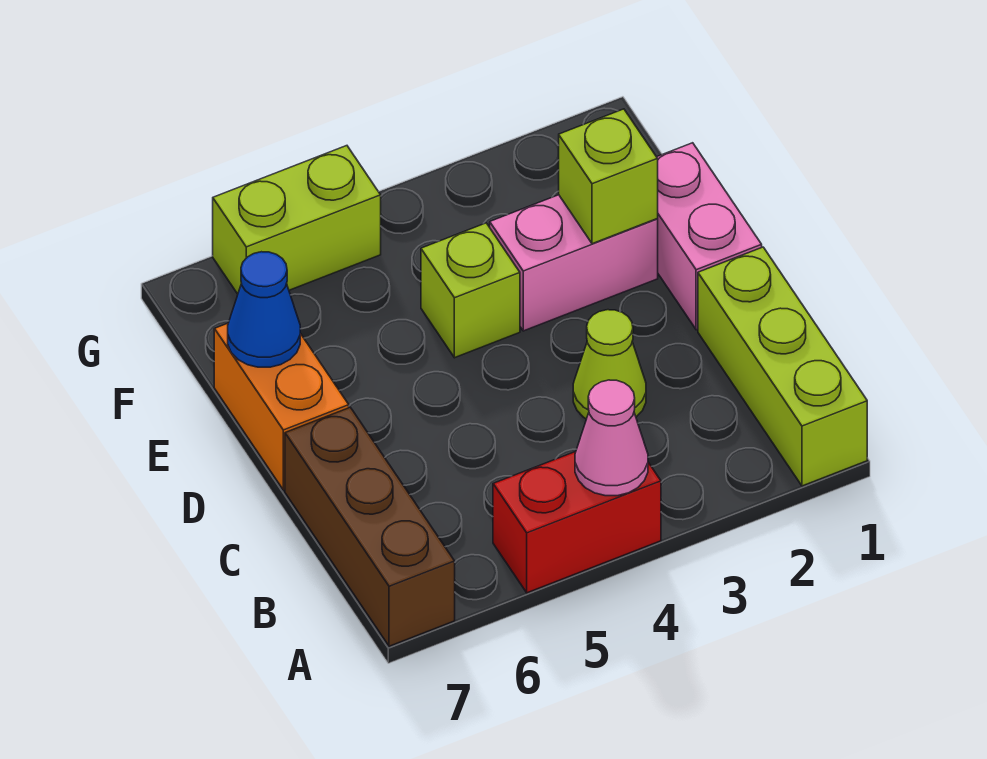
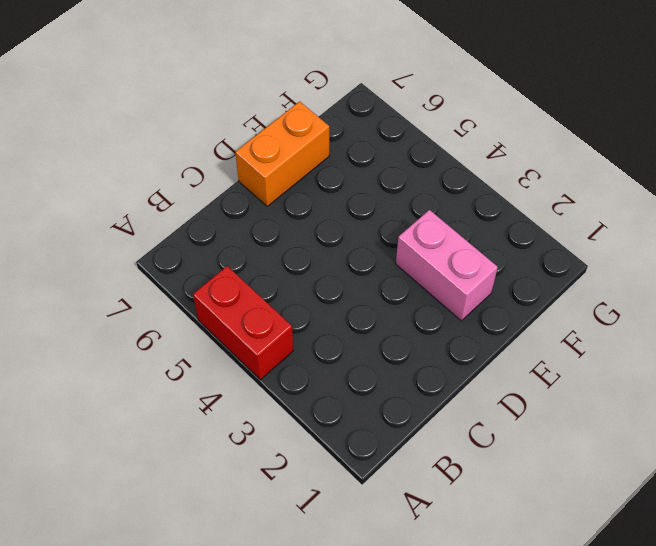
none -> lime 1x3 brick [698,247,867,486]
none -> brown 1x3 brick [285,407,455,646]
none -> lime 1x1 cone [573,310,646,419]

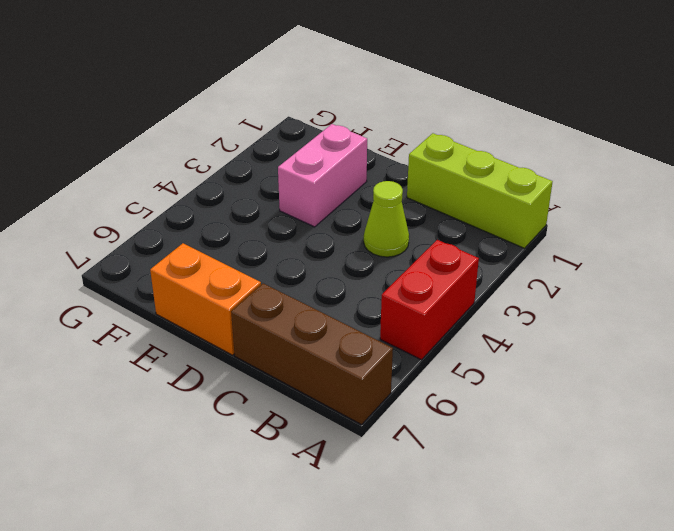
none -> pink 1x2 brick [657,143,762,330]
none -> lime 1x1 brick [421,223,520,358]
none -> lime 1x2 brick [213,146,381,294]

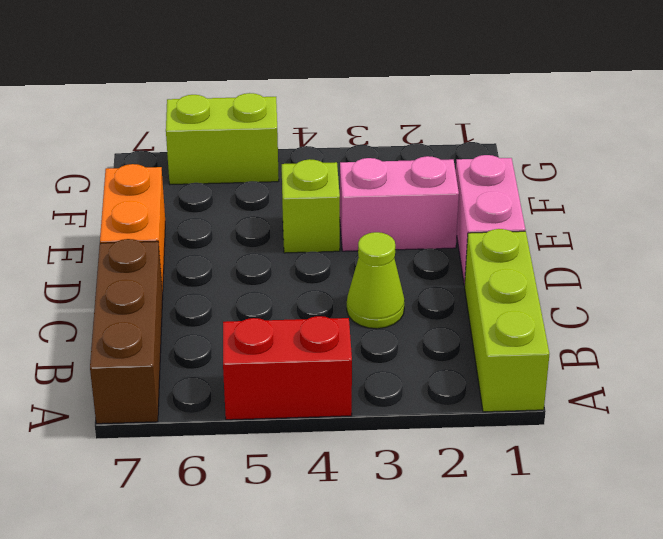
none -> pink 1x1 cone [575,380,648,496]
none -> lime 1x1 brick [559,109,658,244]
none -> blue 1x1 cone [228,252,300,367]

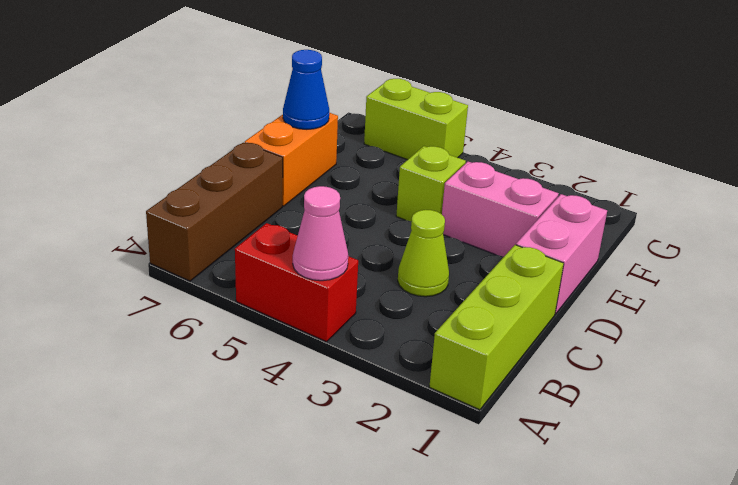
none -> lime 1x1 brick [559,109,658,244]

